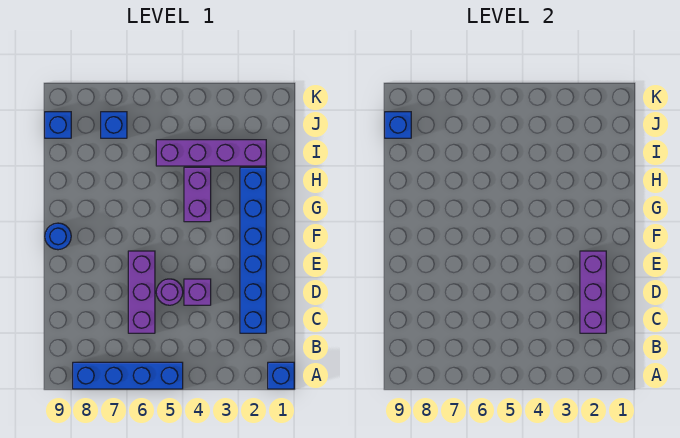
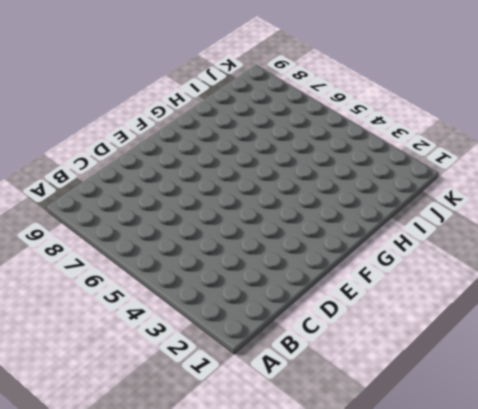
none -> blue 1x1 brick [268,362,294,389]
none -> blue 1x4 brick [73,362,183,389]
none -> blue 1x6 brick [240,167,266,333]

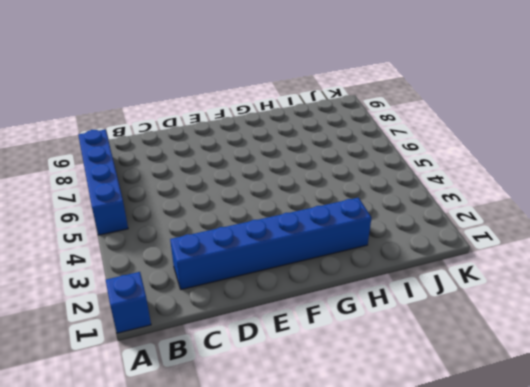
none -> purple 1x3 brick [128,251,155,333]
none -> purple 1x1 brick [184,279,211,305]
none -> purple 1x1 round brick [156,279,183,305]

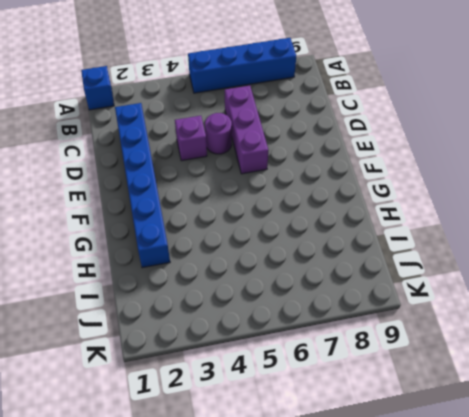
none -> blue 1x1 round brick [45,223,71,250]
none -> purple 1x2 brick [184,167,211,222]
none -> purple 1x4 brick [156,140,266,166]

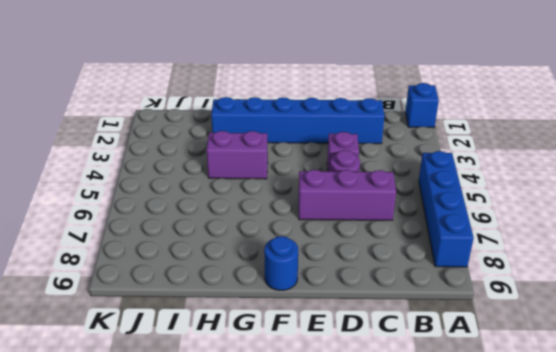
none -> purple 1x4 brick [156,140,266,166]
none -> blue 1x1 brick [101,112,127,138]
none -> blue 1x1 brick [45,112,71,138]

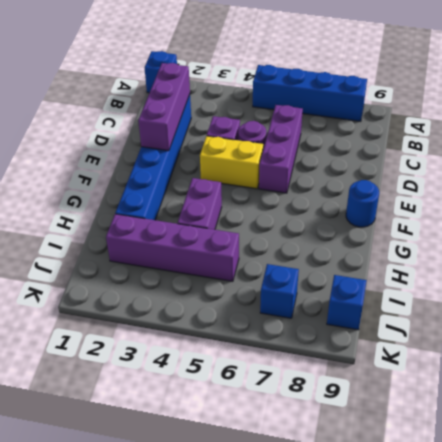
yellow 1x2 brick [200,136,263,189] -> none
none -> blue 1x1 brick [385,112,411,138]

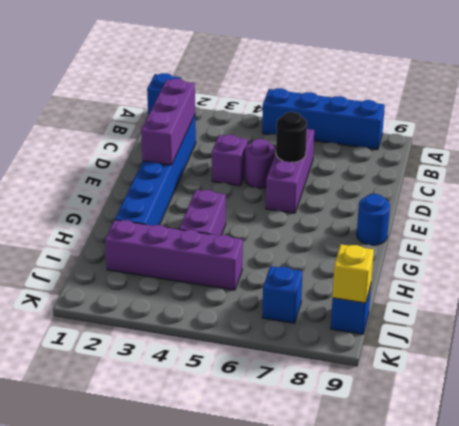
black 1x1 round brick [276,112,307,162] -> none
yellow 1x1 brick [333,244,374,303] -> blue 1x1 brick [385,112,411,138]

